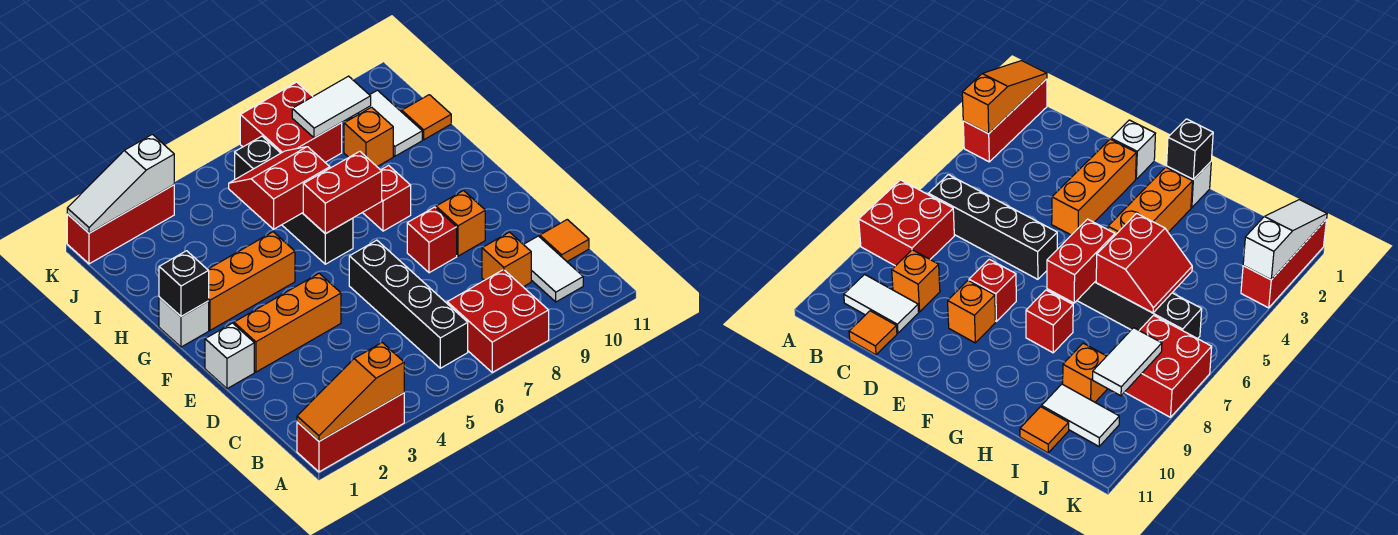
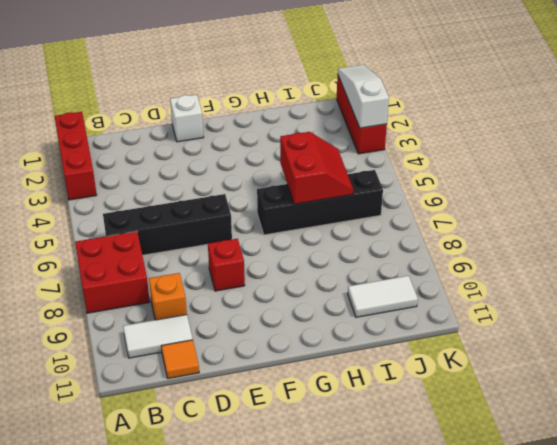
none -> orange 1x3 brick [234,273,341,372]
none -> orange 1x1 brick [436,191,485,256]
none -> white 1x1 brick [159,297,209,347]

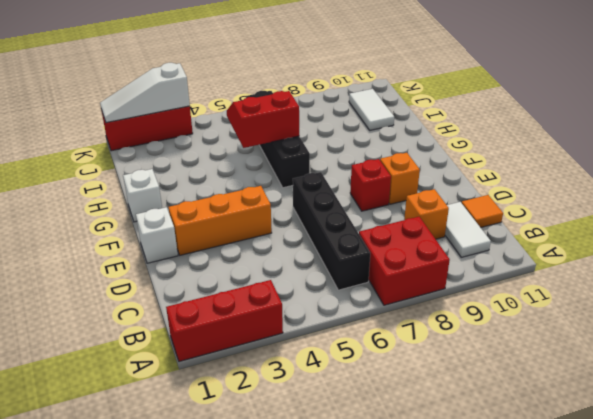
none -> orange 1x3 brick [208,232,295,330]
none -> red 1x1 brick [363,165,411,231]
none -> orange 1x1 brick [344,107,393,167]

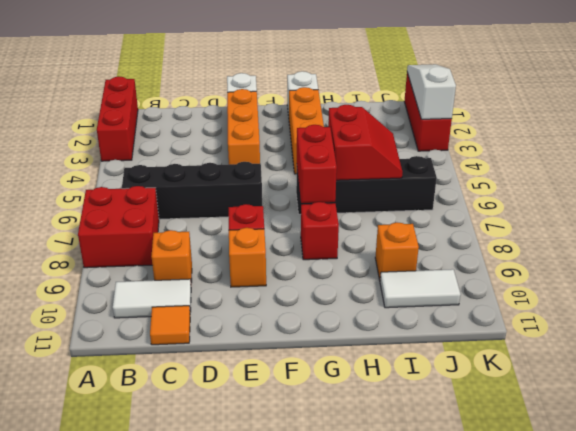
none -> orange 1x1 tile [402,95,451,140]
none -> red 2x2 brick [240,82,342,162]
none -> orange 1x3 slope [297,343,404,441]

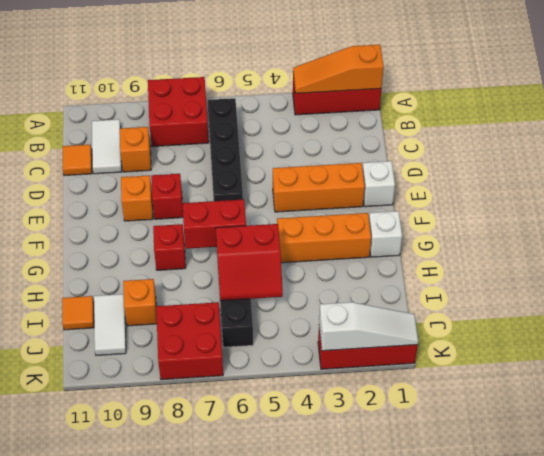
orange 1x3 slope [293,45,384,93] -> orange 1x3 slope turned to [297,343,404,441]
none -> black 1x1 brick [159,251,209,316]
none -> white 1x2 tile [292,76,371,138]

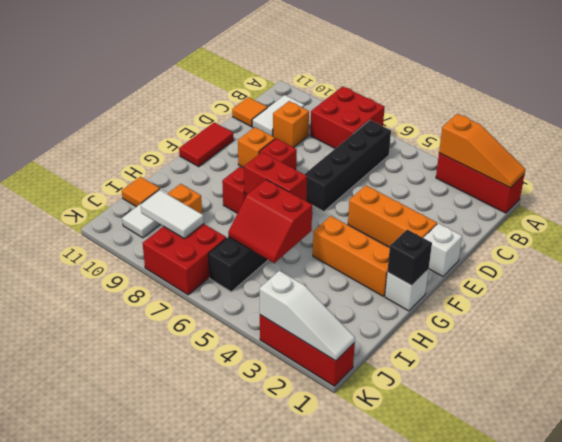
red 1x2 tile [179,122,234,167] -> none

